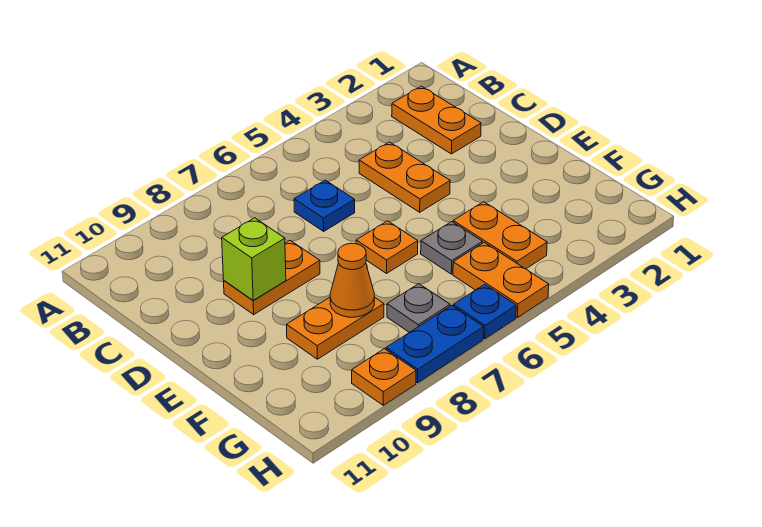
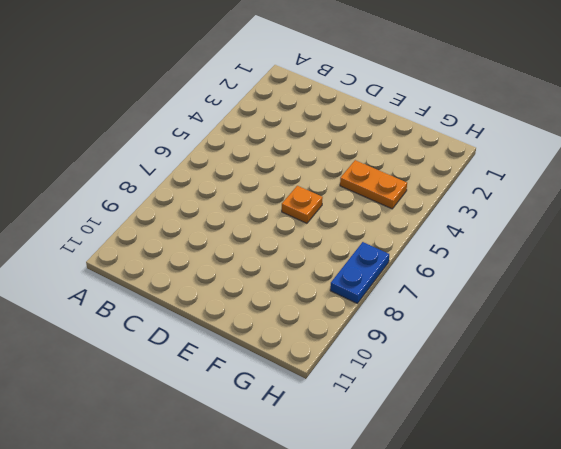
none -> orange 1x2 plate [392,86,481,154]
none -> orange 1x2 plate [359,142,450,212]
none -> blue 1x1 plate [294,180,355,231]

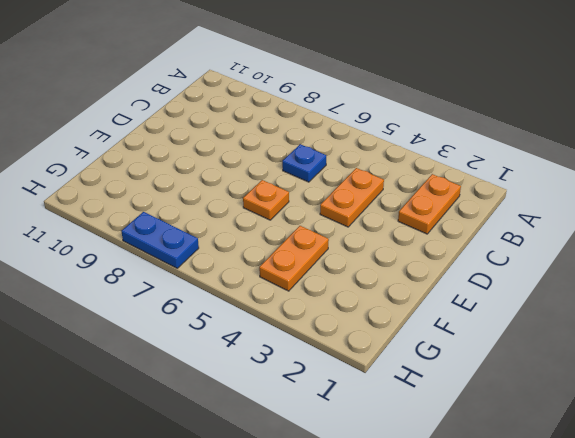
none -> orange 1x2 plate [224,241,320,314]
none -> grey 1x1 plate [421,222,482,274]
none -> orange 1x2 plate [287,297,384,359]

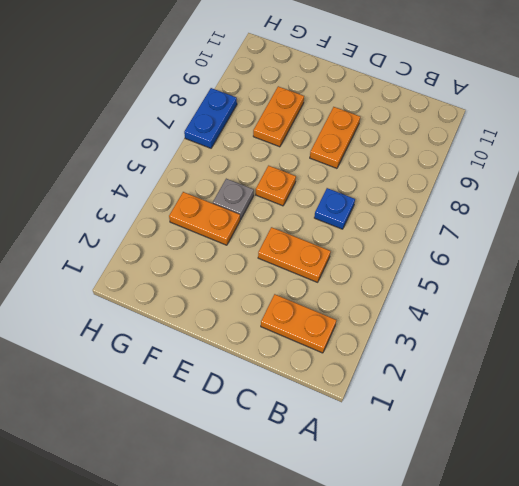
none -> orange 1x2 plate [453,243,549,317]
none -> grey 1x1 plate [387,284,450,332]
none -> blue 1x1 plate [453,284,516,339]

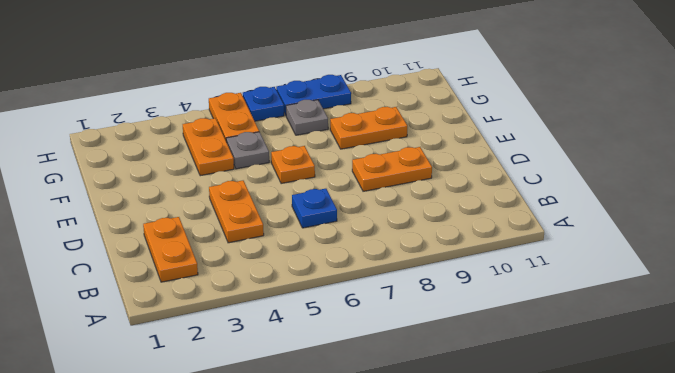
none -> orange 1x1 plate [352,349,416,405]
none -> lime 1x1 brick [222,218,286,301]
none -> orange 1x1 cone [330,243,374,317]

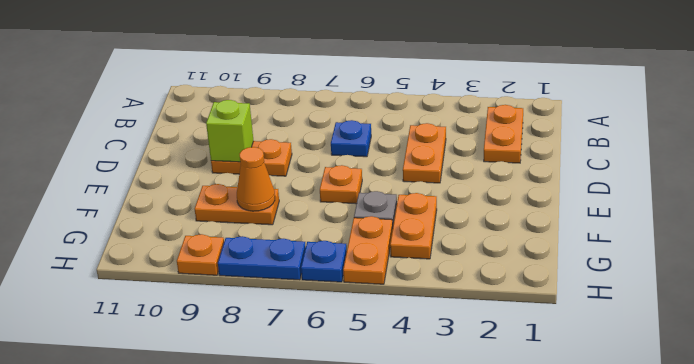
none -> grey 1x1 plate [387,284,450,332]

